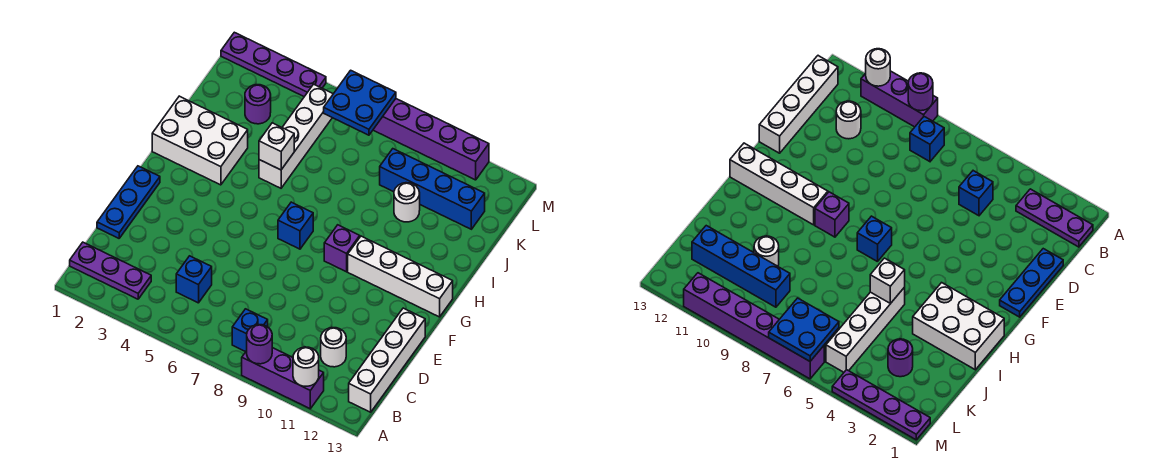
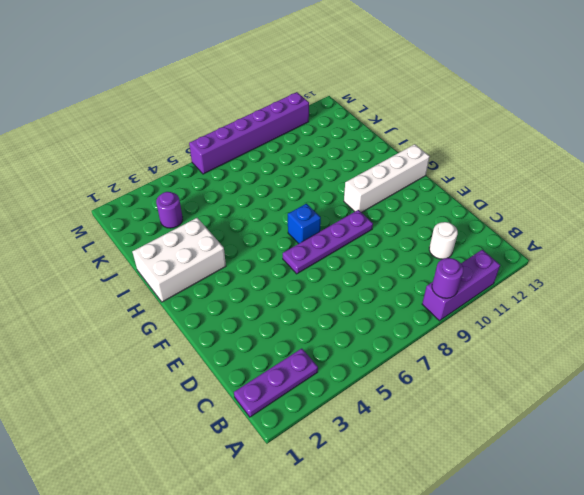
purple 1x4 plate [283,210,373,274] -> purple 1x4 plate moved to [221,32,326,97]
none -> blue 1x1 brick [232,309,268,352]
none -> white 1x4 brick [349,308,425,412]
none -> blue 1x1 brick [176,256,212,303]

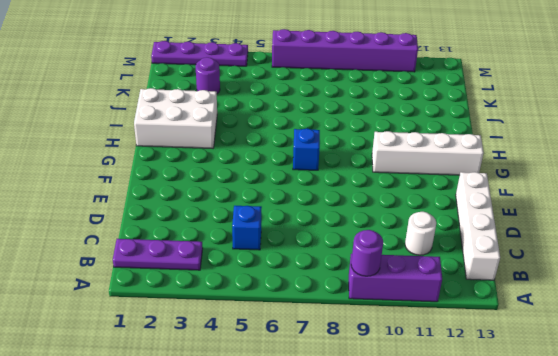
none -> blue 1x1 brick [232,309,268,352]
none -> blue 1x3 plate [97,166,160,238]
none -> purple 1x1 brick [324,225,360,272]

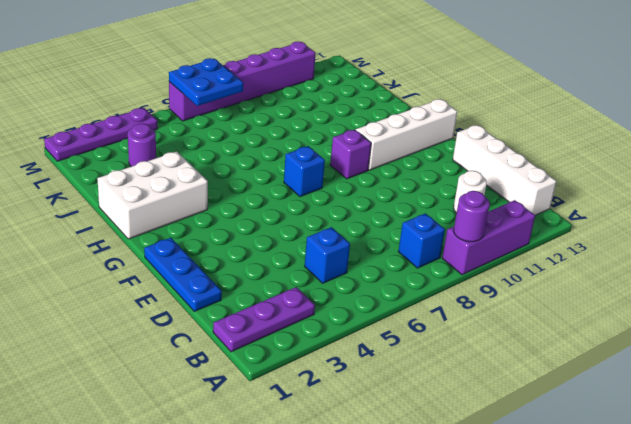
none -> white 1x4 brick [259,84,333,188]
none -> white 1x1 round brick [394,183,420,222]
none -> blue 1x4 brick [380,149,485,229]

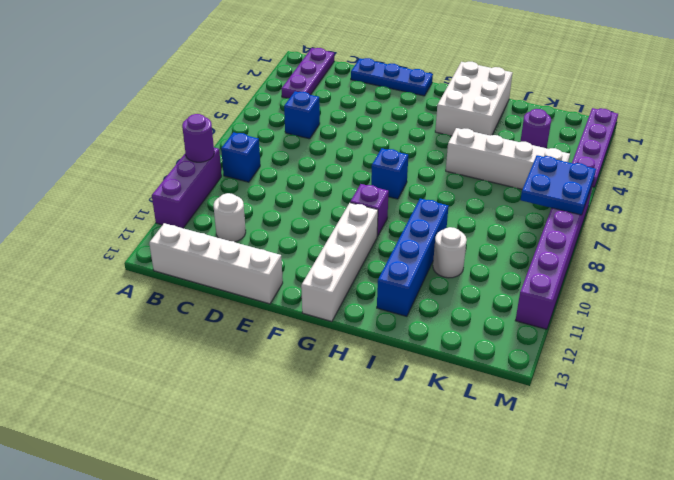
blue 1x4 brick [377,199,449,316] -> blue 1x4 brick moved to [380,149,485,229]
none -> white 1x1 round brick [293,347,319,386]
none -> white 1x1 brick [259,123,294,170]

